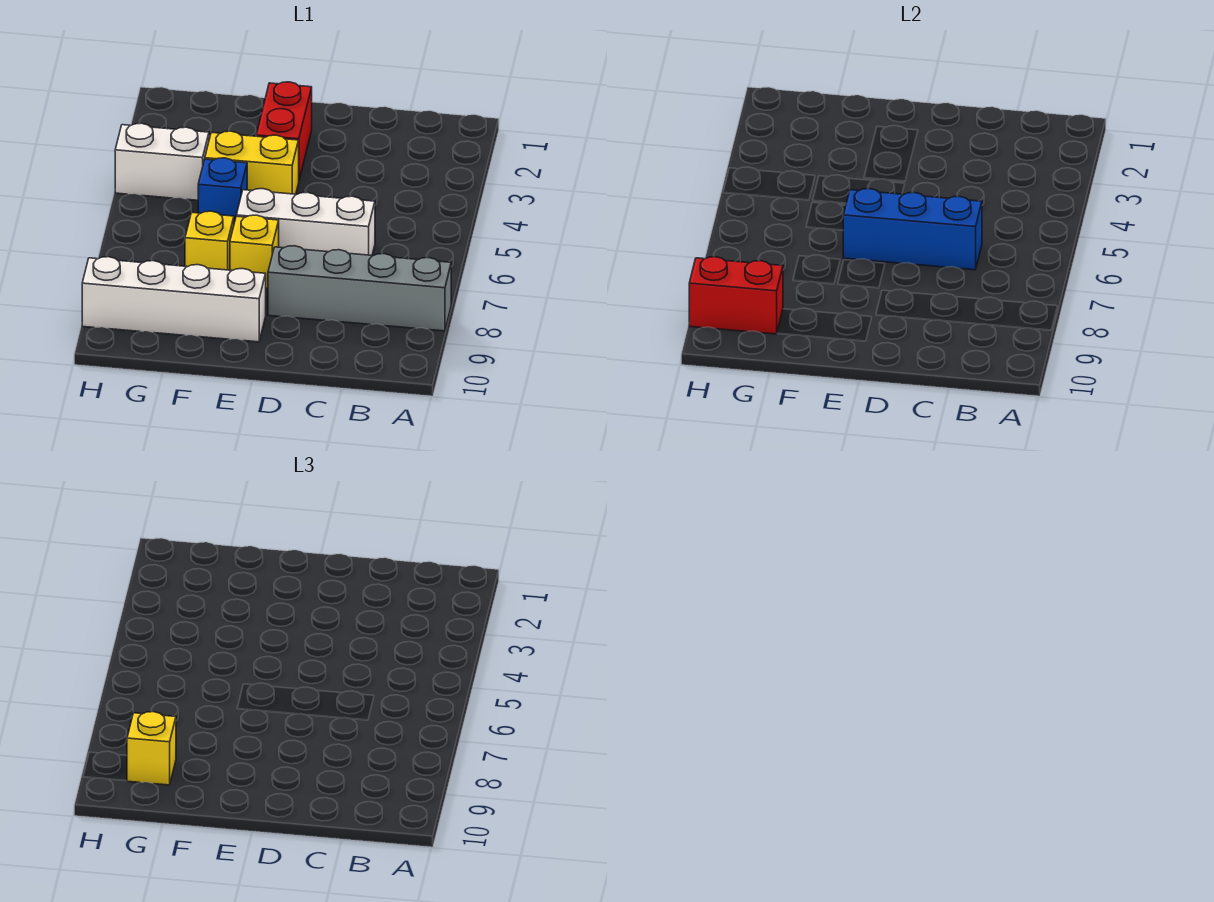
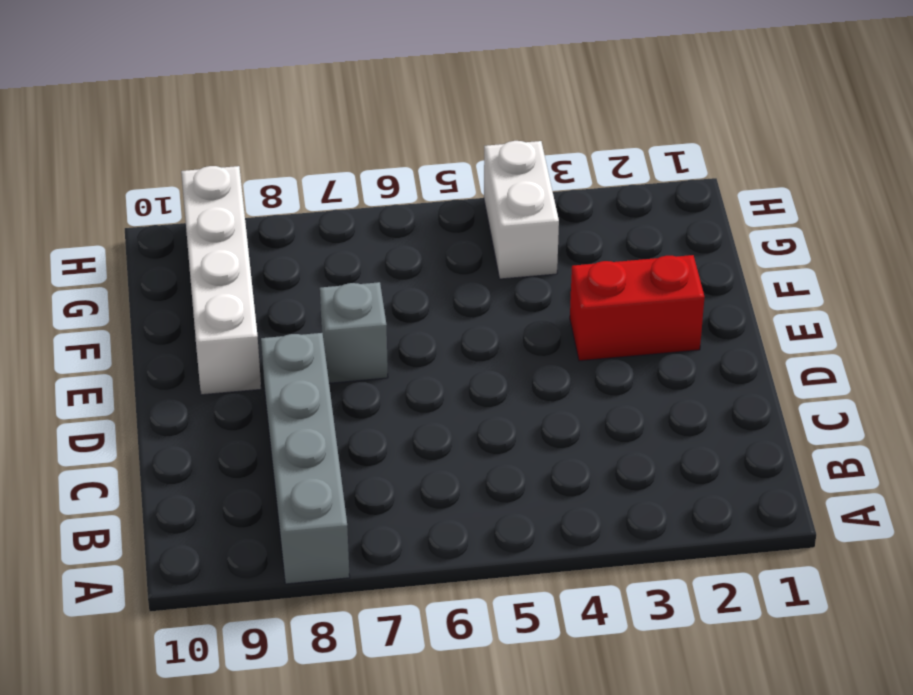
grey 1x1 brick [320,282,388,383] -> yellow 1x1 brick [230,215,279,288]
none -> white 1x3 brick [236,189,375,255]
none -> yellow 1x2 brick [205,131,299,194]
none -> blue 1x1 brick [198,158,247,223]

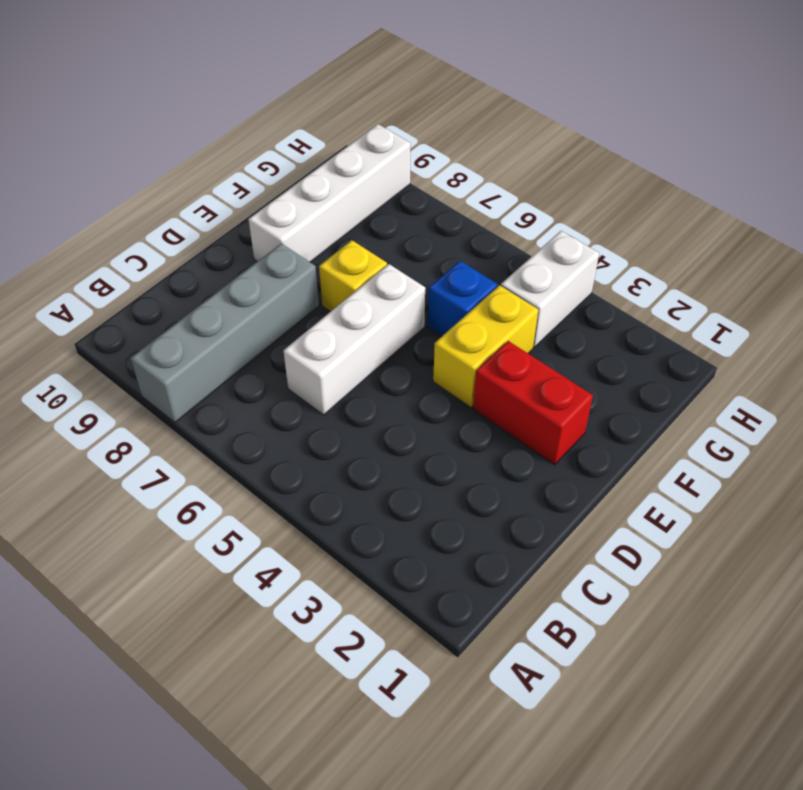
none -> yellow 1x1 brick [185,211,234,270]
none -> blue 1x3 brick [843,189,982,270]
none -> red 1x2 brick [689,257,783,334]

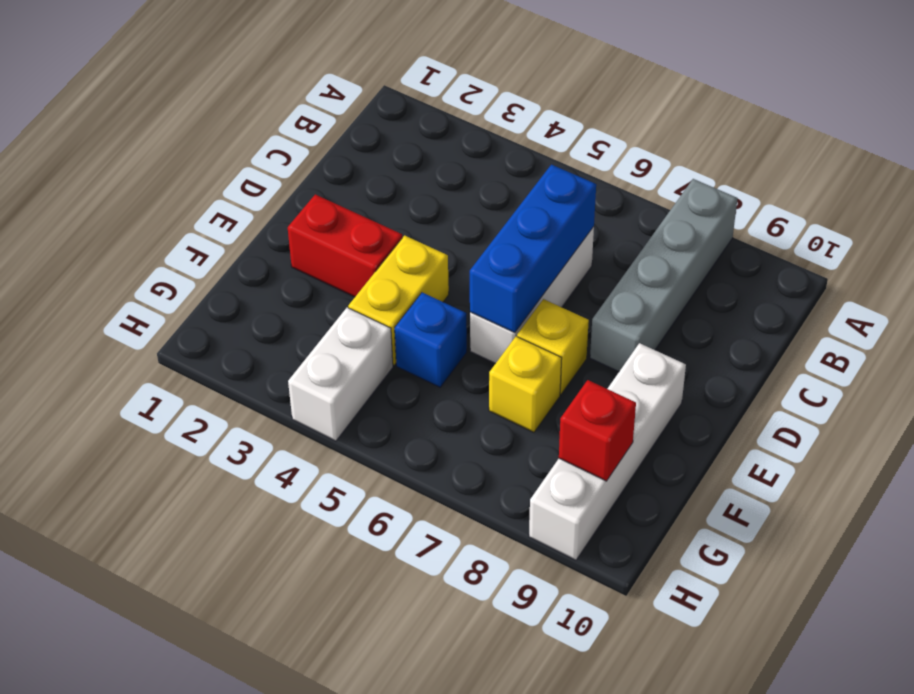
red 1x1 brick [559,380,636,481] -> red 1x2 brick [689,257,783,334]
none -> yellow 1x1 brick [127,712,176,785]

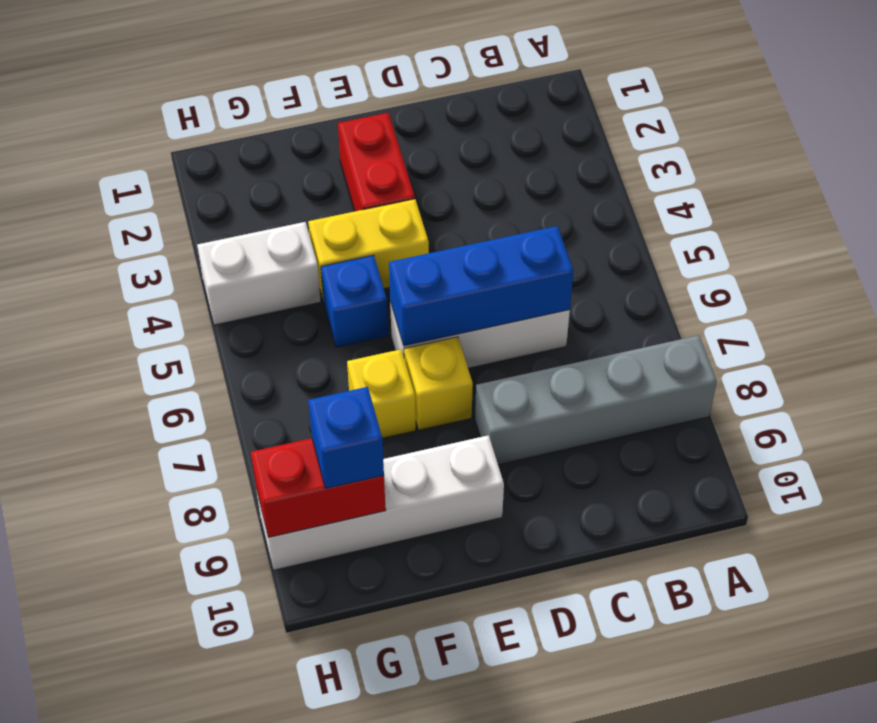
blue 1x1 brick [308,387,384,488] -> yellow 1x1 brick [127,712,176,785]

